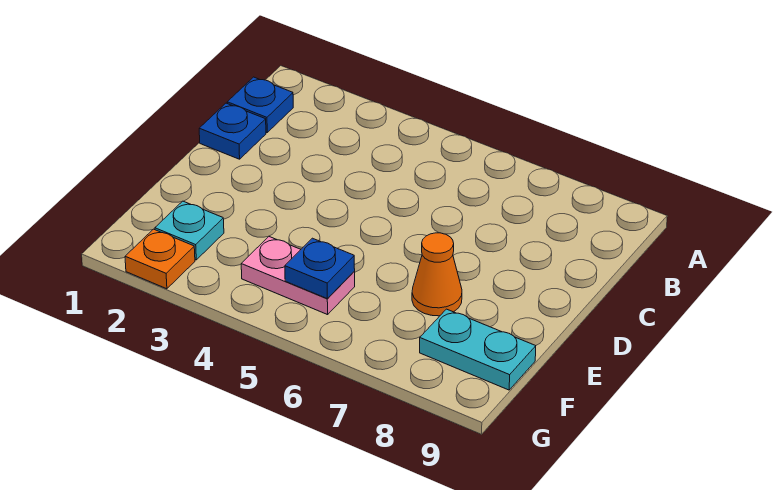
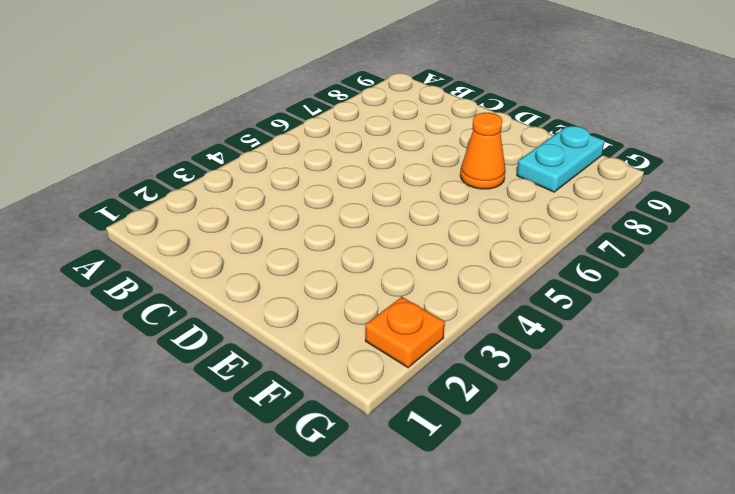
none -> blue 1x1 plate [227,77,293,132]
none -> blue 1x1 plate [199,103,266,159]

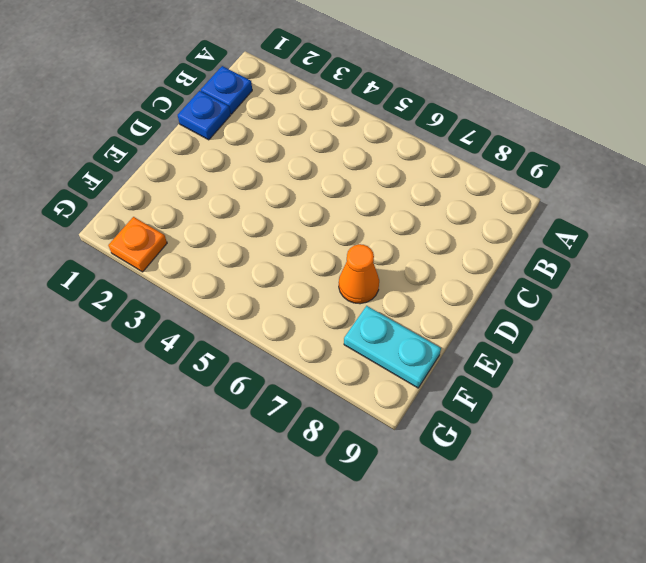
none -> cyan 1x1 plate [155,201,224,260]
none -> pink 1x2 plate [241,237,355,315]

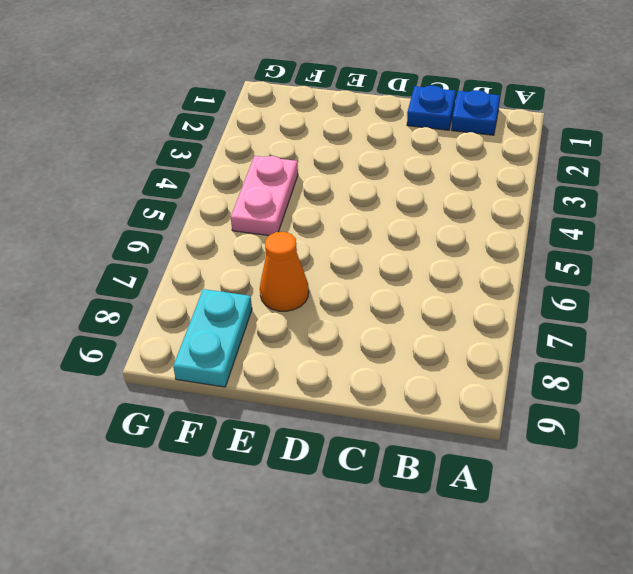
none -> cyan 1x1 plate [155,201,224,260]
none -> orange 1x1 plate [125,229,195,289]

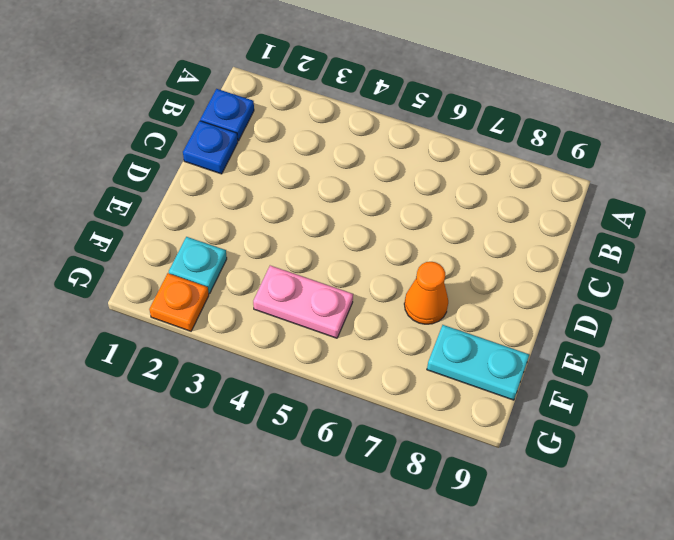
none -> blue 1x1 plate [285,238,355,298]

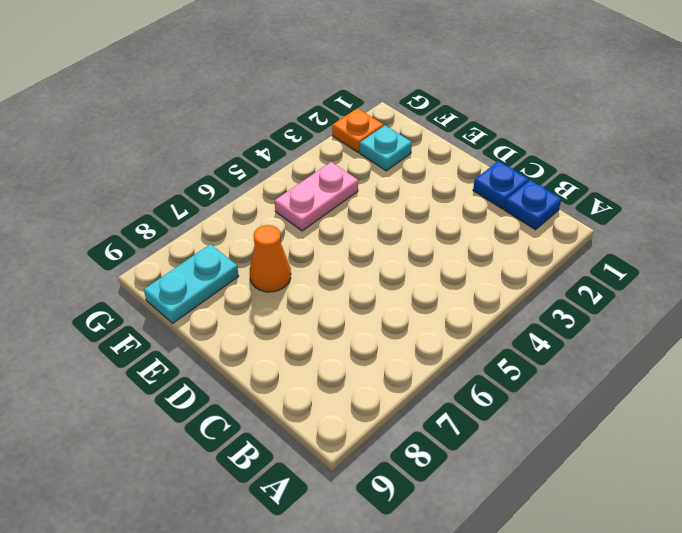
none -> blue 1x1 plate [285,238,355,298]

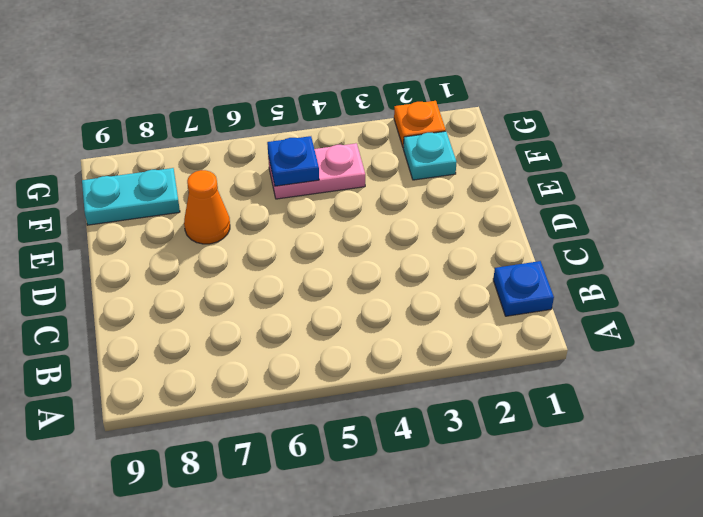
none -> blue 1x1 plate [199,103,266,159]

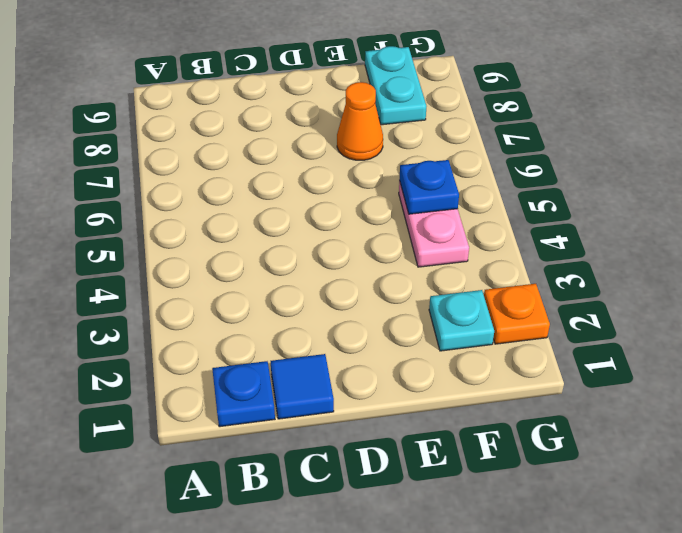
blue 1x1 tile [271,354,334,419] -> blue 1x1 plate [199,103,266,159]

